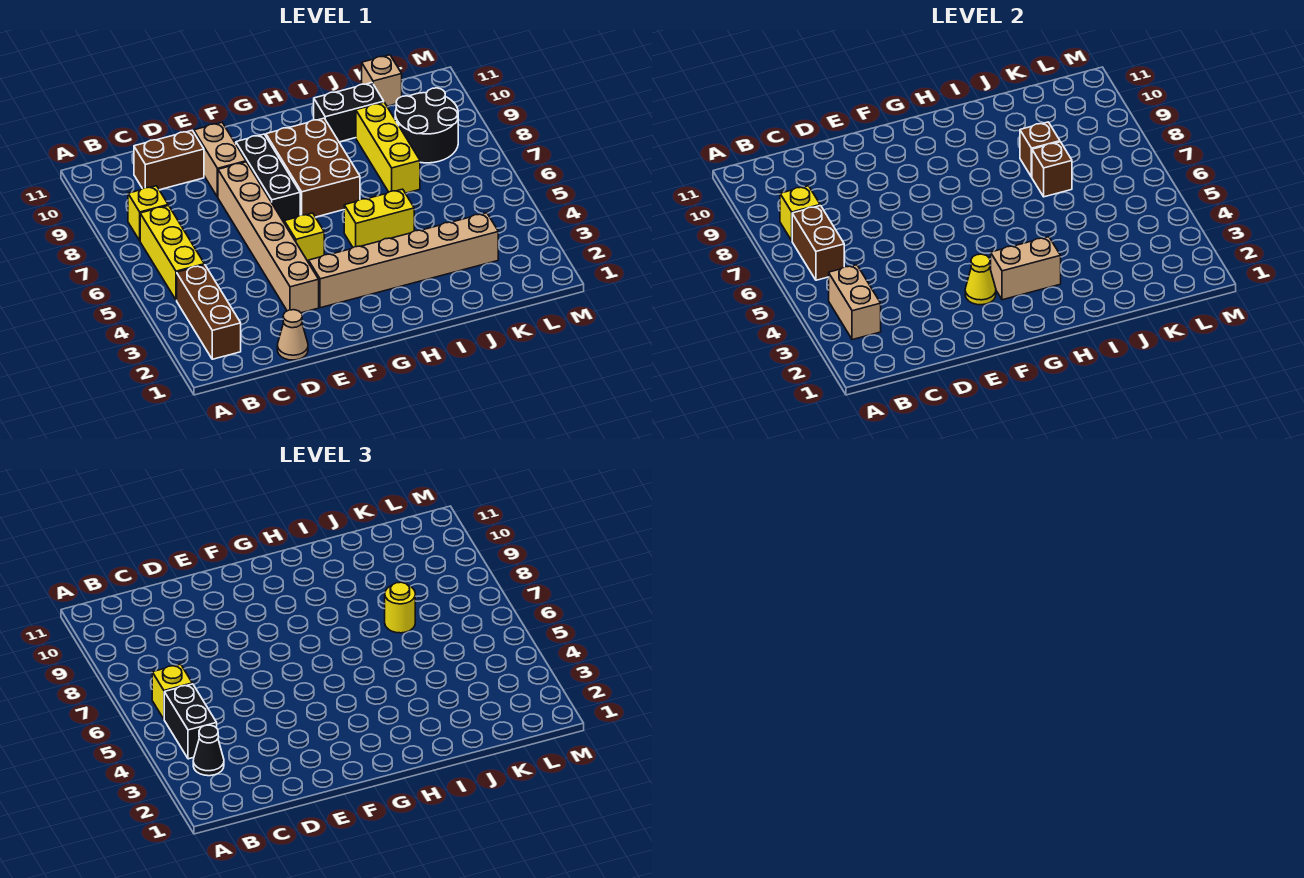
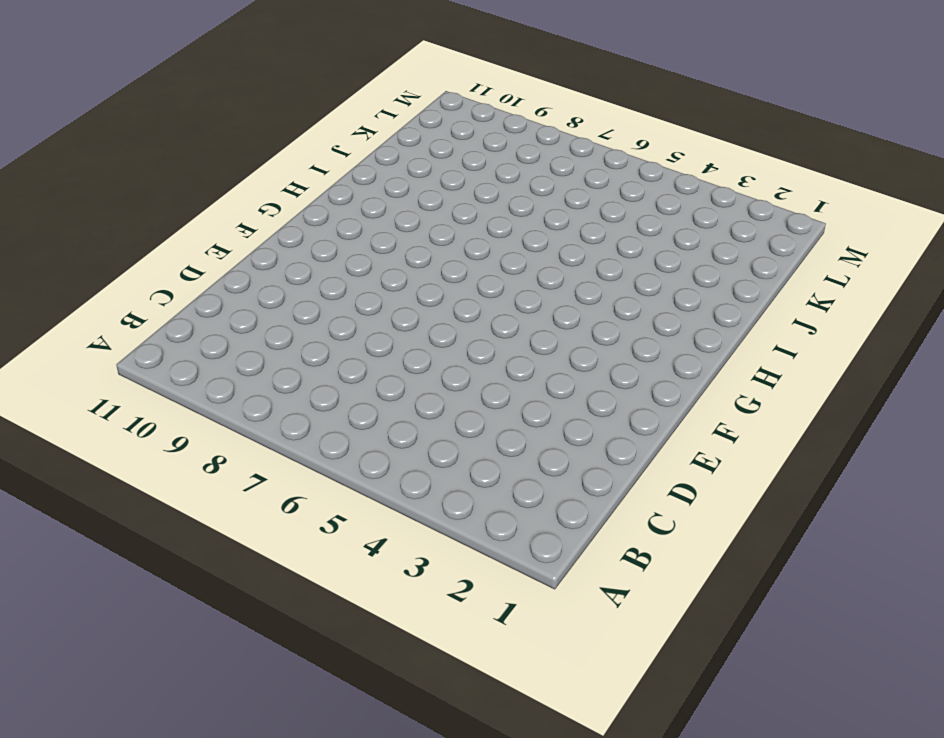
none -> brown 1x3 brick [177,265,241,359]
none -> yellow 1x3 brick [140,206,204,300]
none -> yellow 1x1 brick [128,186,168,241]

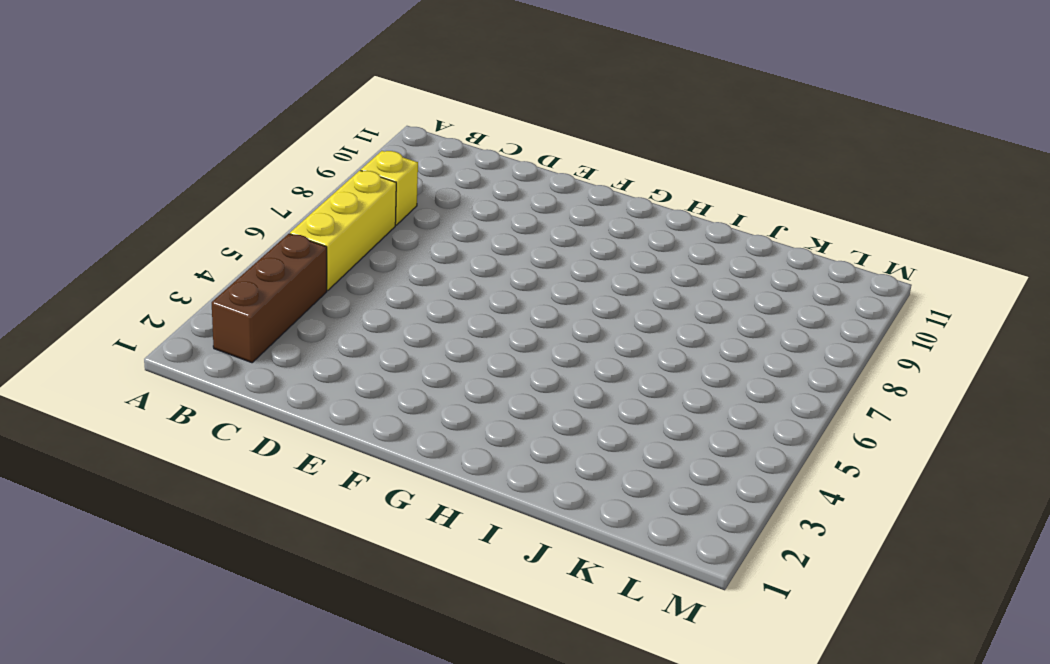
none -> brown 1x2 brick [134,131,204,190]
none -> tan 1x1 cone [277,310,308,360]
none -> tan 1x6 brick [218,162,319,313]

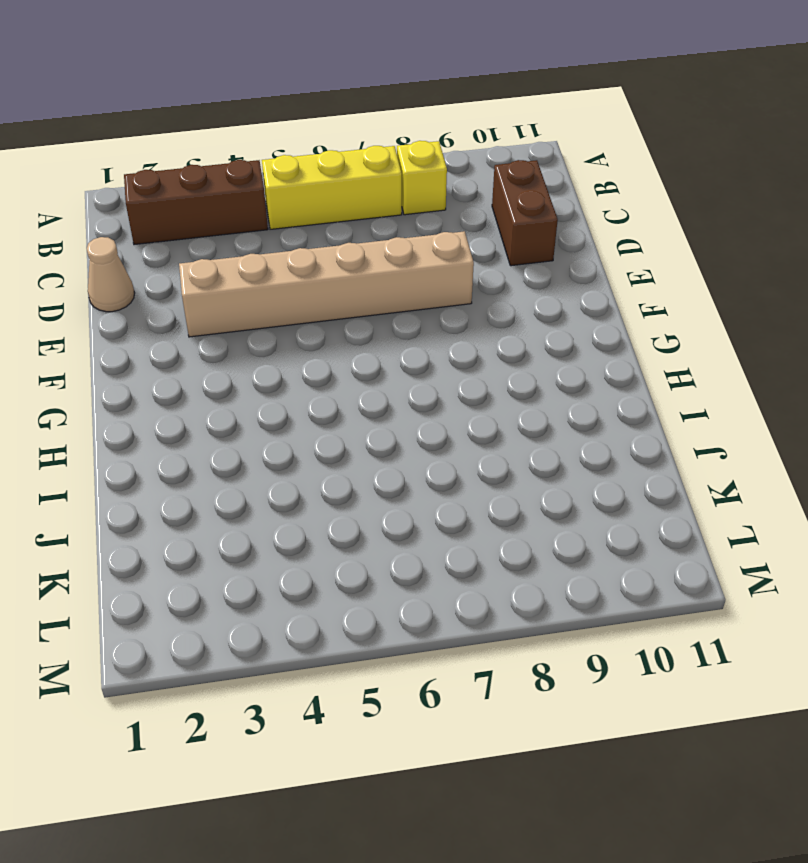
none -> tan 1x2 brick [194,123,246,197]
none -> tan 1x6 brick [309,213,498,308]
none -> yellow 1x1 brick [284,213,324,263]

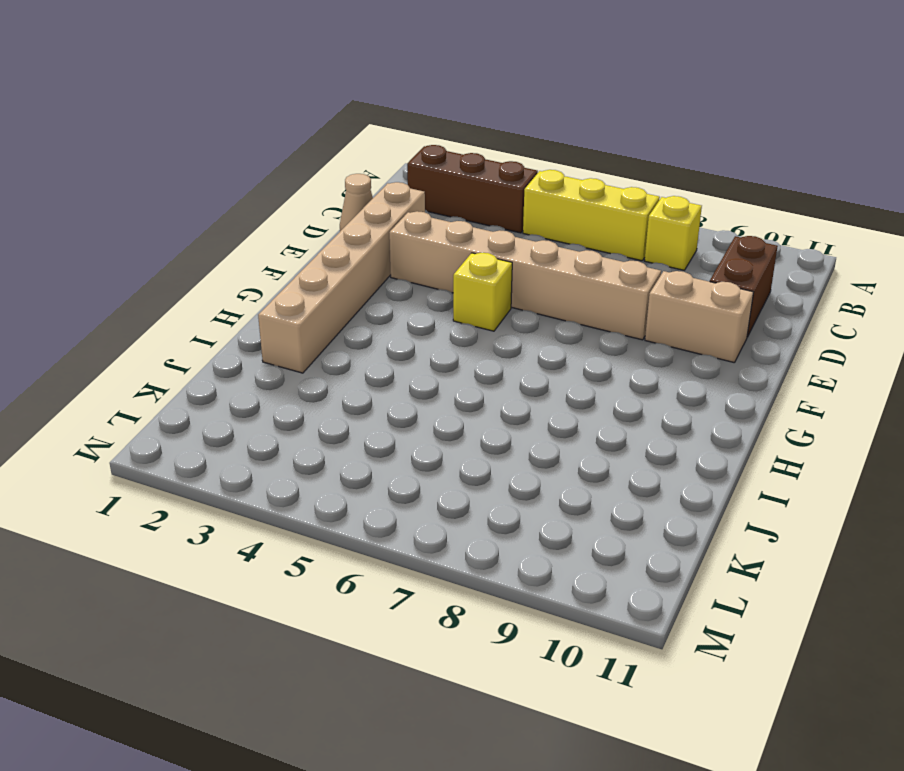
tan 1x6 brick [258,182,425,373] -> tan 1x6 brick moved to [309,213,498,308]
none -> black 1x3 brick [236,134,300,222]
none -> brown 2x3 brick [266,118,360,217]
none -> yellow 1x2 brick [344,189,414,247]

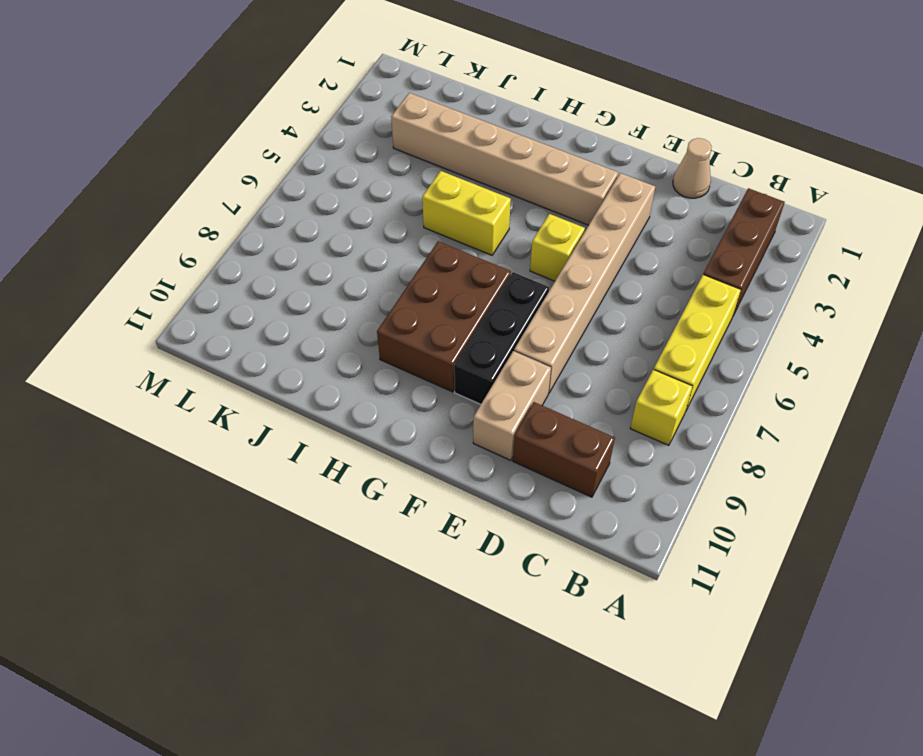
none -> black 1x2 brick [314,83,384,142]
none -> yellow 1x3 brick [356,102,420,193]
none -> black 2x2 round brick [395,88,458,163]

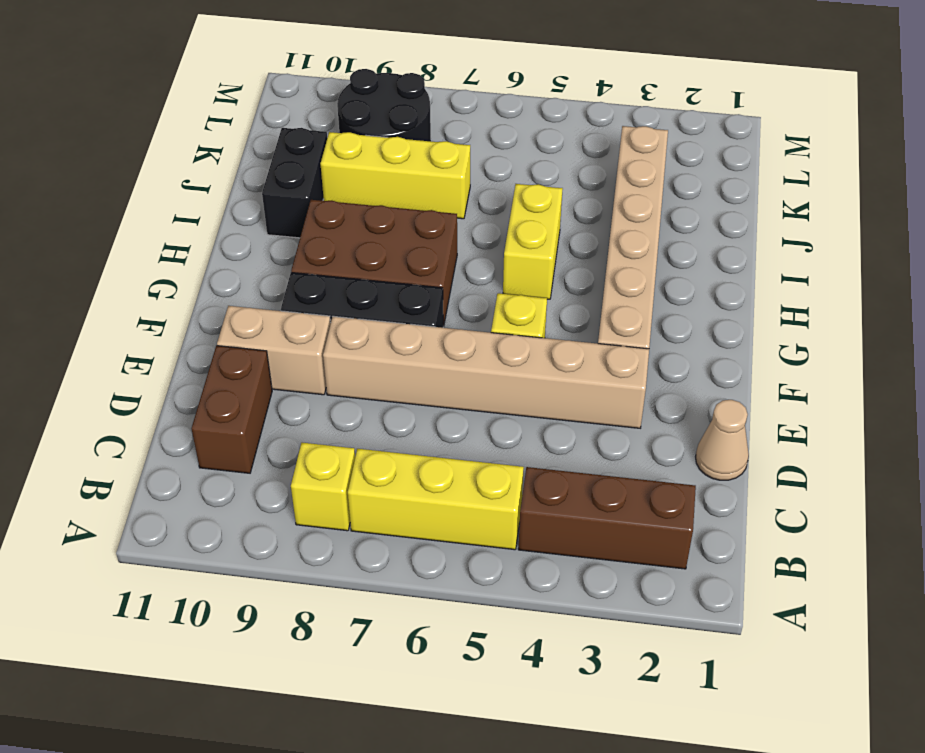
none -> tan 1x1 brick [362,55,402,106]
none -> tan 1x2 brick [829,265,881,340]
none -> brown 1x2 brick [792,206,844,280]

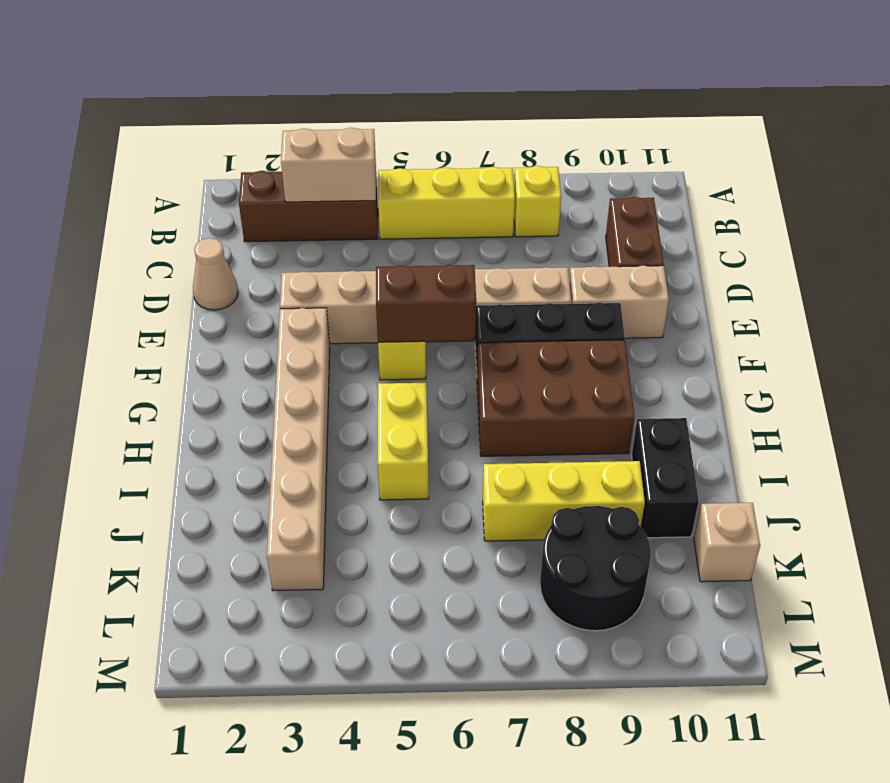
brown 1x2 brick [376,265,476,342] -> brown 1x2 brick moved to [792,206,844,280]
none -> yellow 1x1 brick [780,186,820,241]
none -> yellow 1x1 cone [965,254,996,305]
none -> tan 1x2 brick [990,237,1061,300]

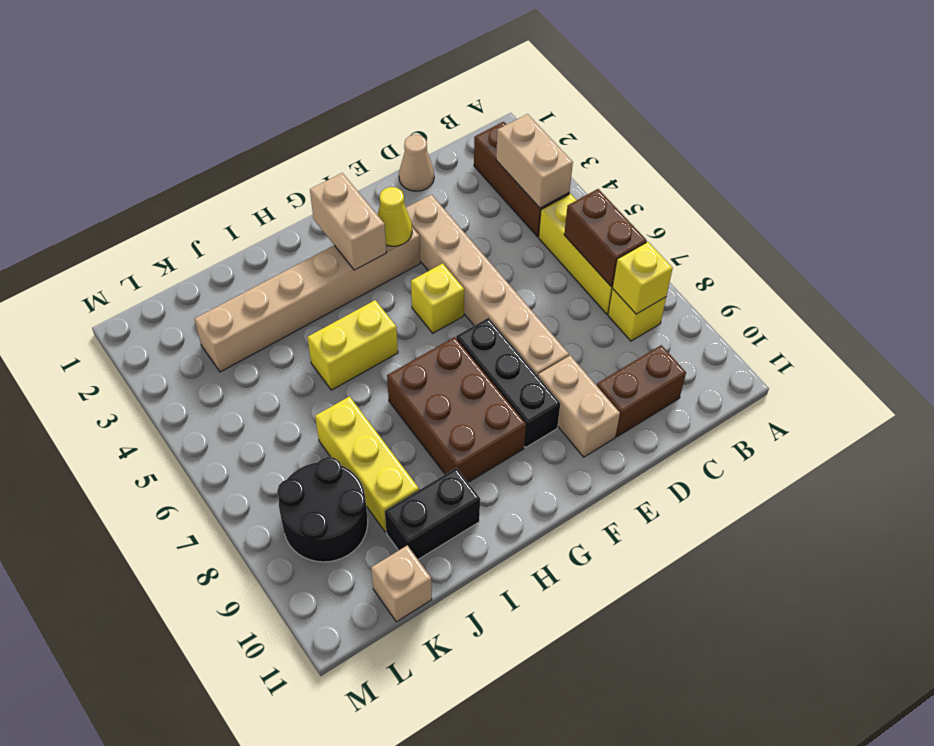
tan 1x2 brick [310,173,386,270] -> tan 1x2 brick turned to [990,237,1061,300]
none -> brown 1x1 brick [1032,142,1072,197]
none -> brown 1x1 brick [1020,122,1060,177]
none -> black 1x1 cone [193,725,224,776]

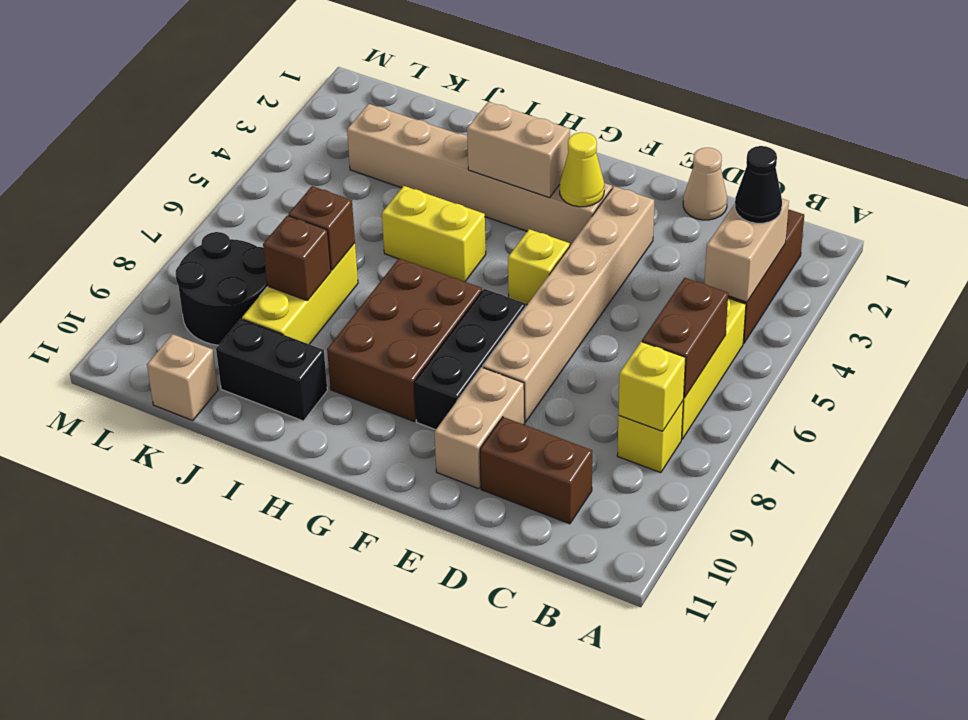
none -> black 1x2 brick [164,684,217,759]
none -> yellow 1x1 brick [152,664,192,719]
none -> yellow 1x1 round brick [385,582,415,633]

